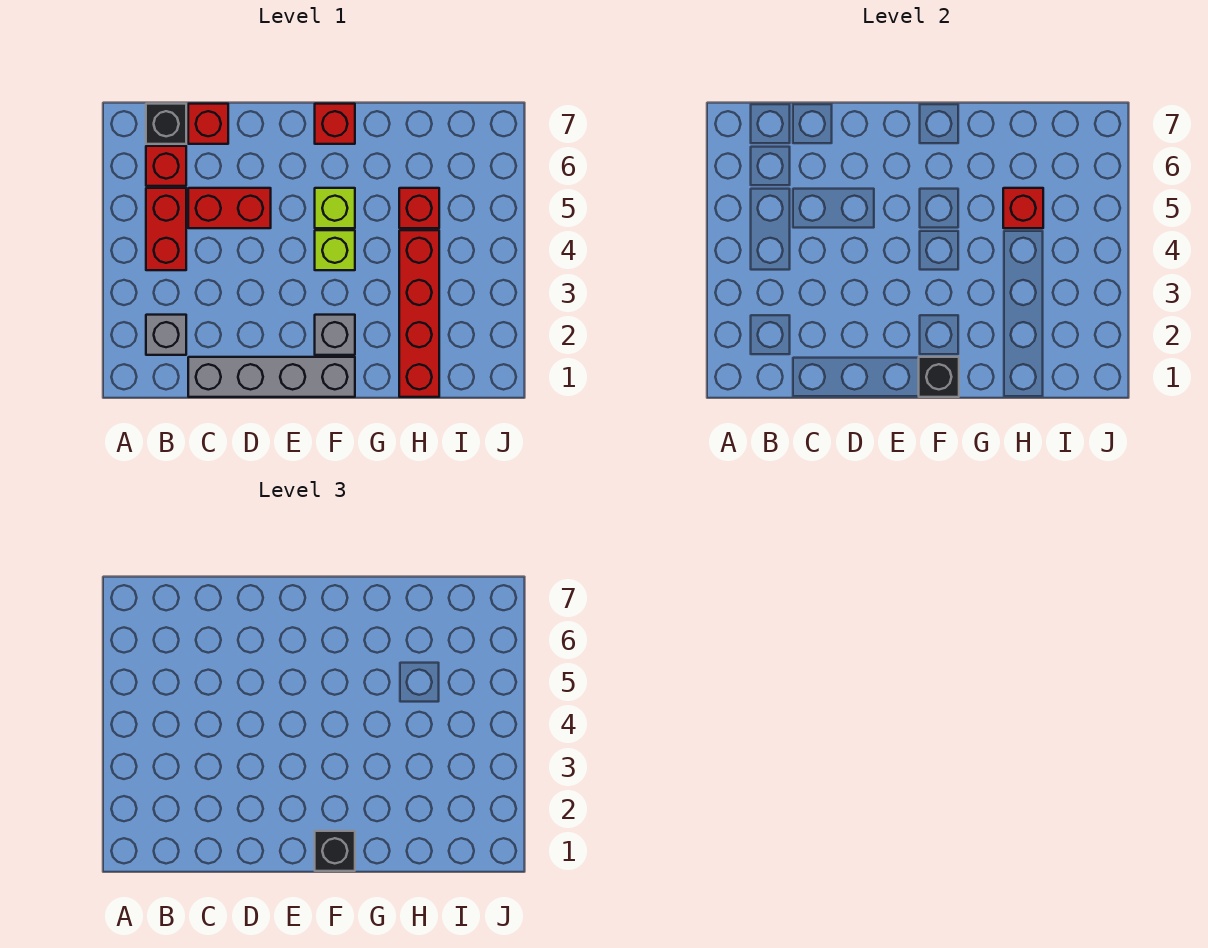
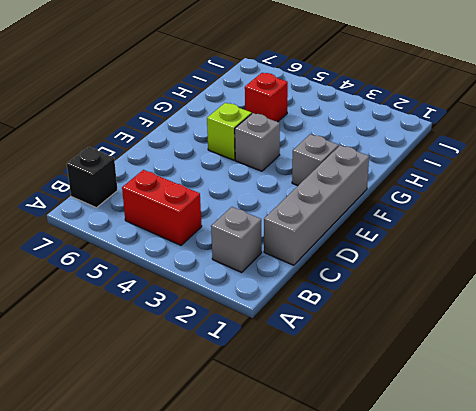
grey 1x1 brick [235,113,280,171] -> lime 1x1 brick [315,230,355,270]
none -> red 1x1 brick [146,146,186,186]
none -> red 1x2 brick [188,188,271,228]
none -> red 1x1 brick [188,104,228,144]

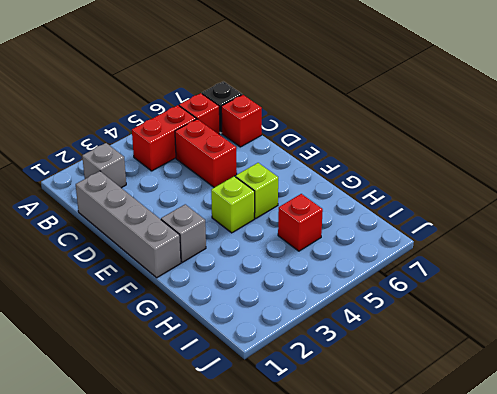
none -> red 1x1 brick [315,104,355,144]
none -> red 1x4 brick [399,230,439,397]
none -> black 1x1 brick [919,357,959,397]

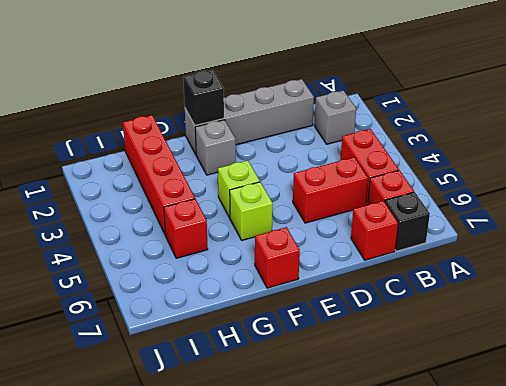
none -> red 1x1 brick [1003,188,1043,228]
none -> black 1x1 brick [315,831,355,871]

